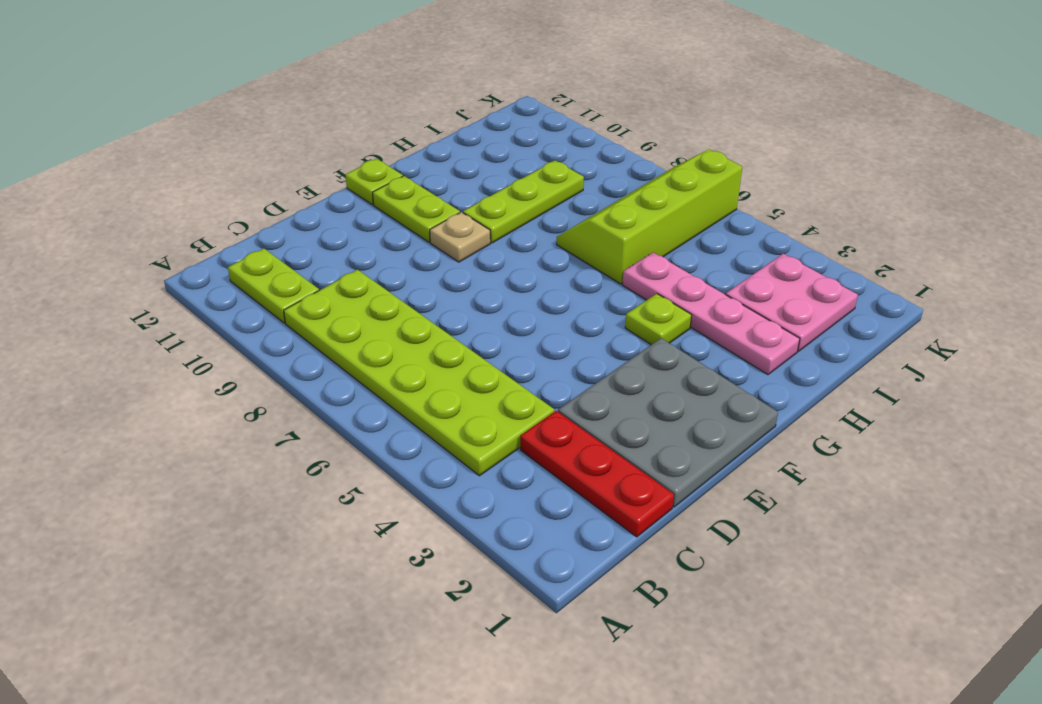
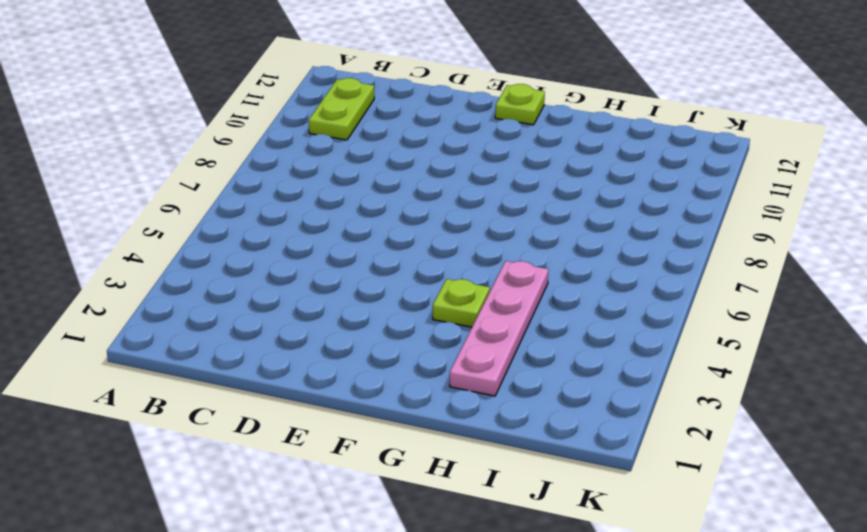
none -> lime 2x6 plate [284,270,554,476]
none -> red 1x3 plate [520,411,674,537]
none -> grey 3x3 plate [558,338,778,507]

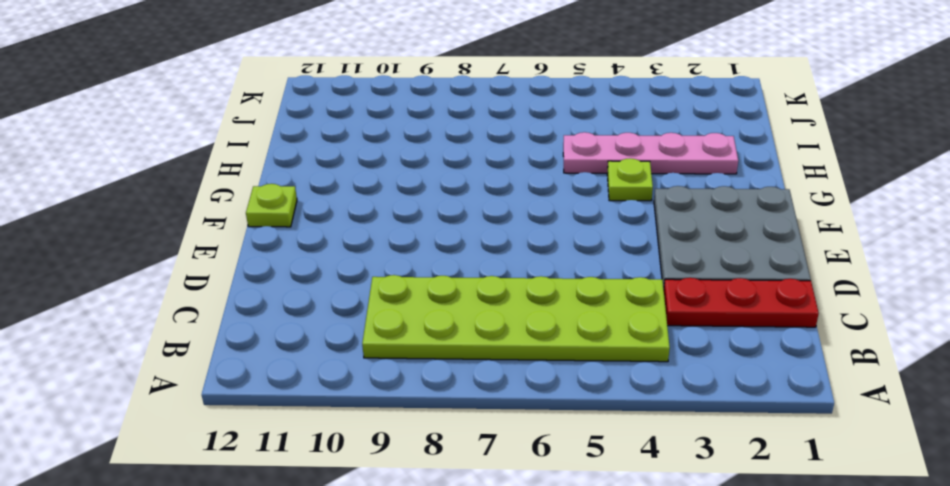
none -> lime 1x2 plate [228,249,319,323]
none -> tan 1x1 plate [430,212,490,262]
none -> lime 1x2 plate [373,176,460,242]

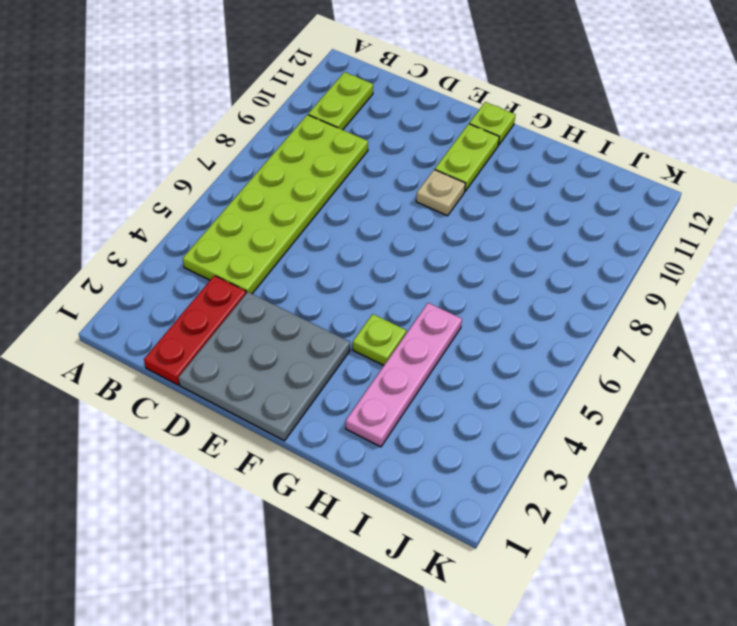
none -> lime 1x3 plate [463,161,584,243]
none -> lime 2x4 slope [557,149,742,284]
none -> pink 2x2 plate [725,254,858,351]

